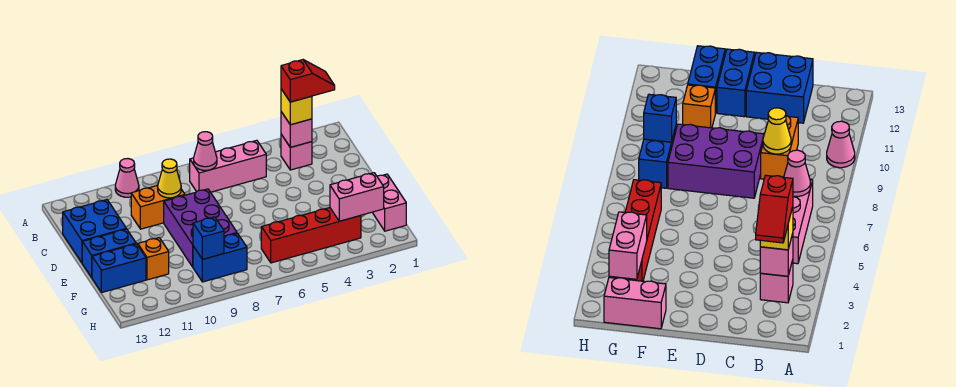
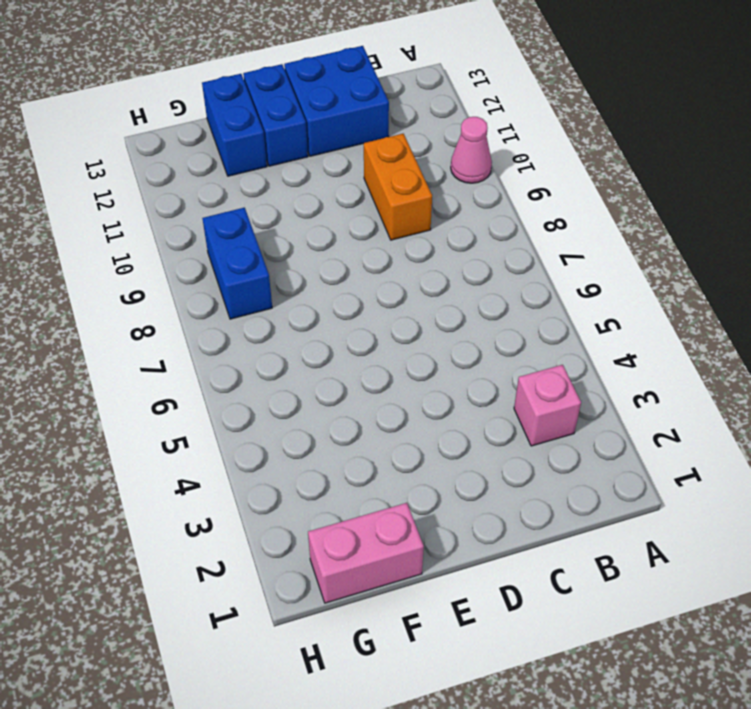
none -> pink 1x3 brick [190,140,266,192]
none -> purple 2x3 brick [164,189,237,267]
none -> orange 1x1 brick [137,238,169,280]

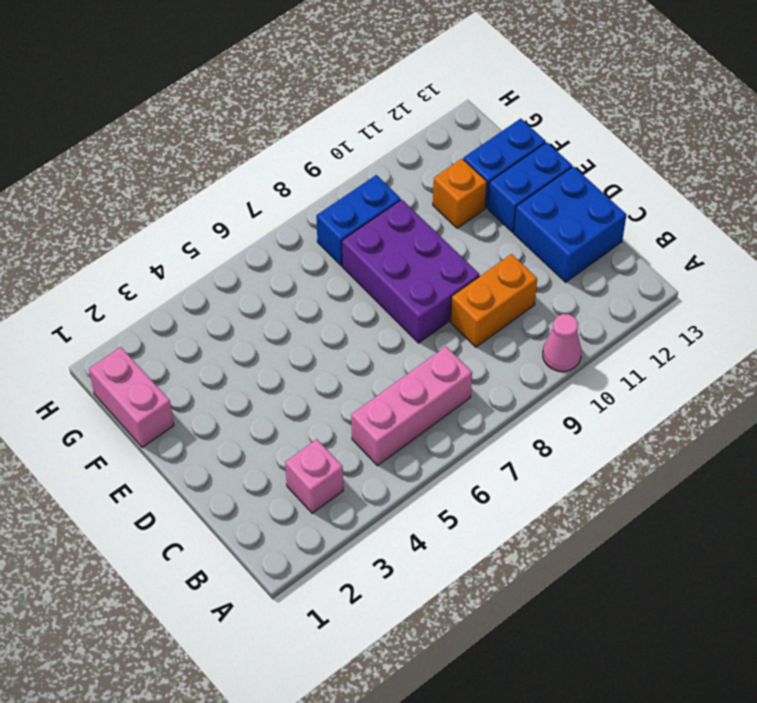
none -> red 1x4 brick [261,208,361,263]
none -> pink 1x1 brick [281,112,312,147]
none -> pink 1x1 cone [194,132,217,170]

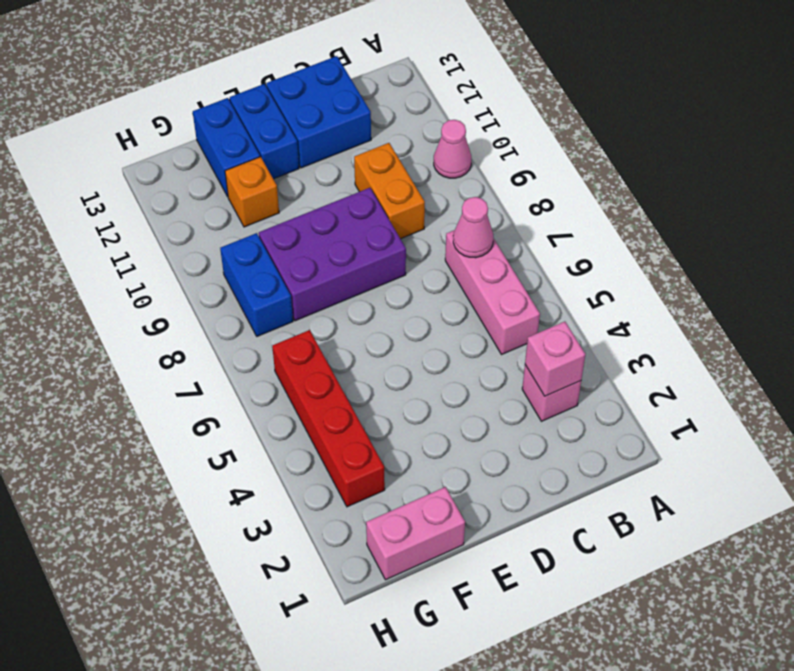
none -> yellow 1x1 cone [158,159,181,198]
none -> pink 1x2 brick [330,173,384,221]
none -> blue 1x1 brick [193,217,224,259]

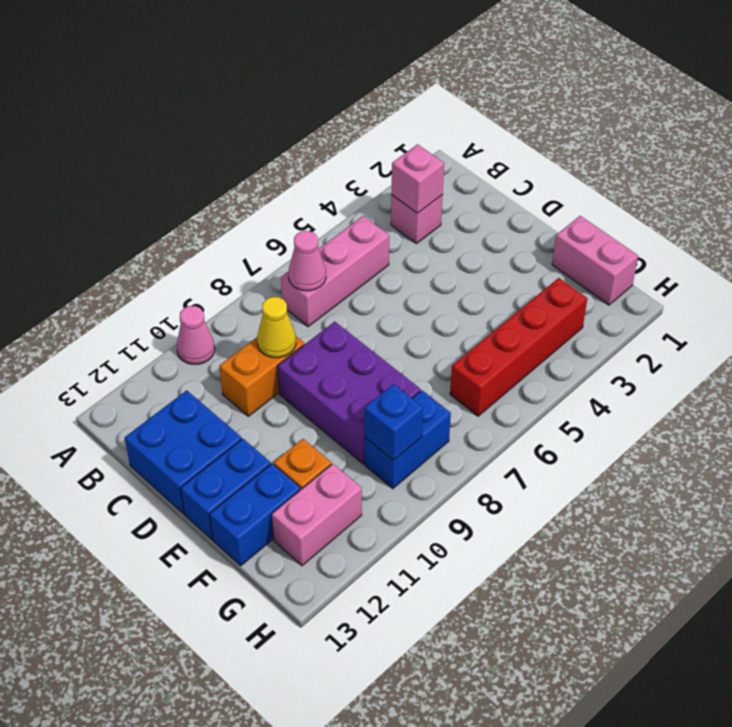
pink 1x2 brick [272,464,362,566] -> pink 1x2 brick moved to [330,173,384,221]
none -> yellow 1x1 brick [281,89,312,125]
none -> red 1x2 slope [281,60,335,102]

